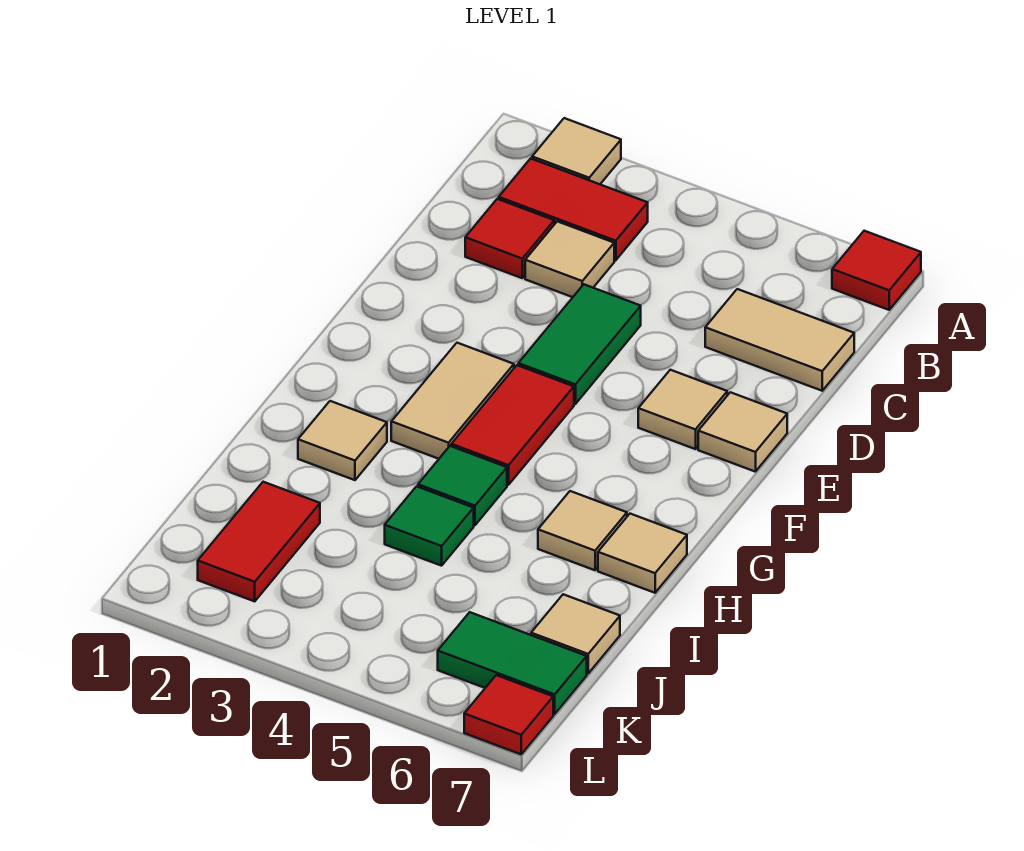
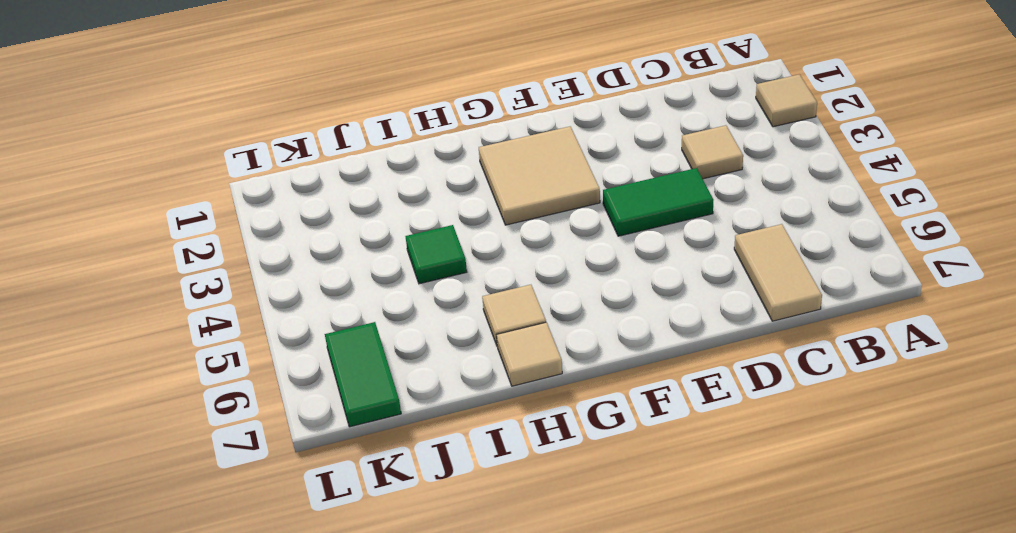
tan 2x2 tile [479,126,600,225] -> tan 1x2 tile [391,343,514,459]
none -> red 1x1 tile [832,231,921,310]
none -> red 1x2 tile [499,159,648,260]
none -> red 1x1 tile [465,199,554,278]

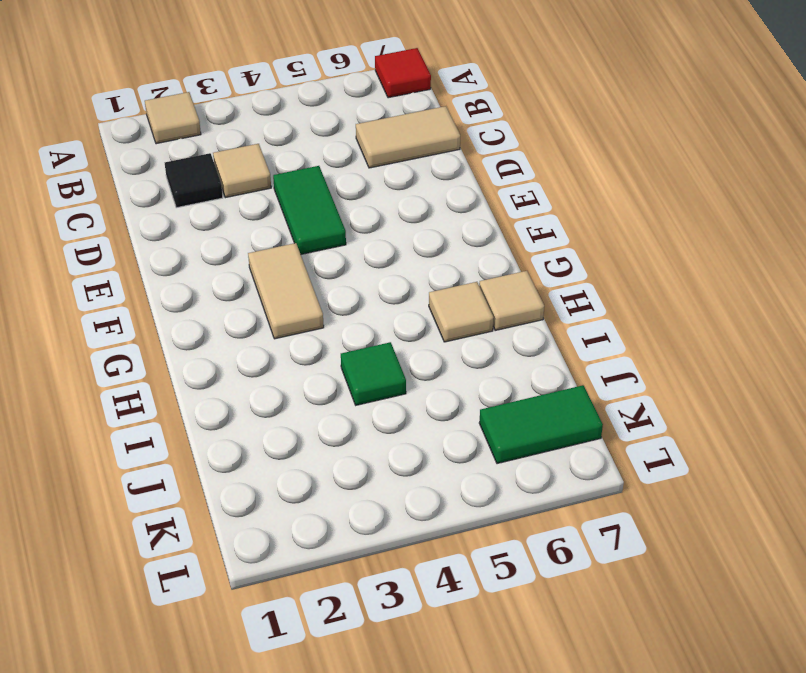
black 1x1 tile [165,153,223,208] -> red 1x1 tile [465,199,554,278]
none -> red 1x2 tile [499,159,648,260]
none -> tan 1x1 tile [638,370,727,449]
none -> tan 1x1 tile [698,392,787,472]

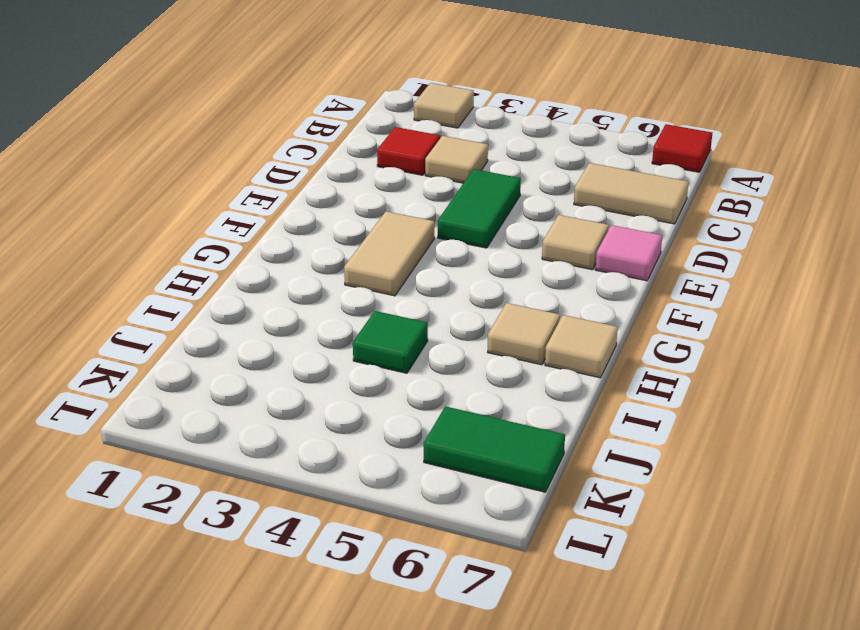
pink 1x1 tile [595,225,662,281] -> tan 1x1 tile [698,392,787,472]
none -> red 1x2 tile [499,159,648,260]
none -> red 1x2 tile [451,365,574,485]
none -> tan 1x1 tile [298,401,387,480]

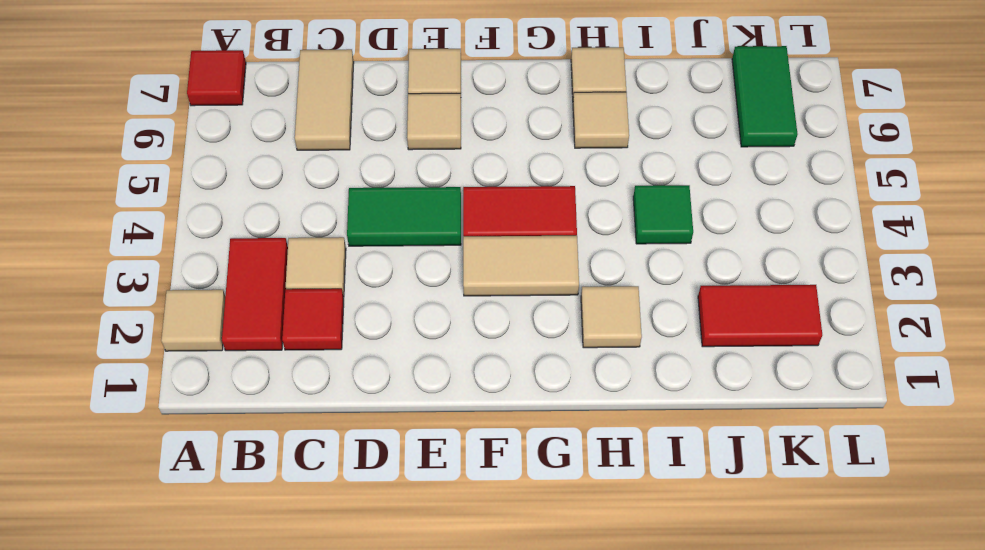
none -> green 1x1 tile [418,446,507,525]
none -> tan 1x1 tile [531,594,620,674]
none -> red 1x1 tile [464,675,553,754]

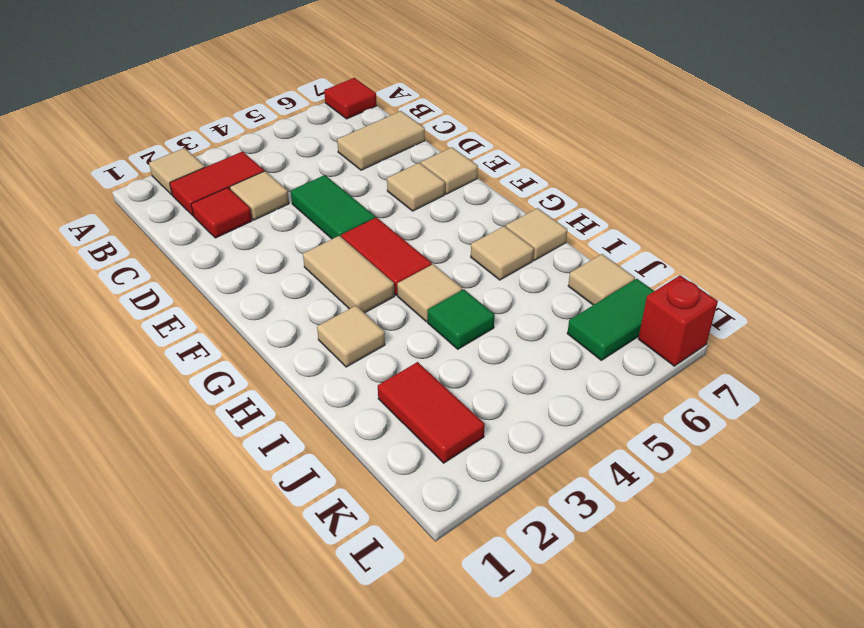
tan 1x1 tile [397,264,462,322] -> green 1x1 tile [418,446,507,525]
red 1x1 brick [638,275,718,366] -> red 1x1 tile [464,675,553,754]

